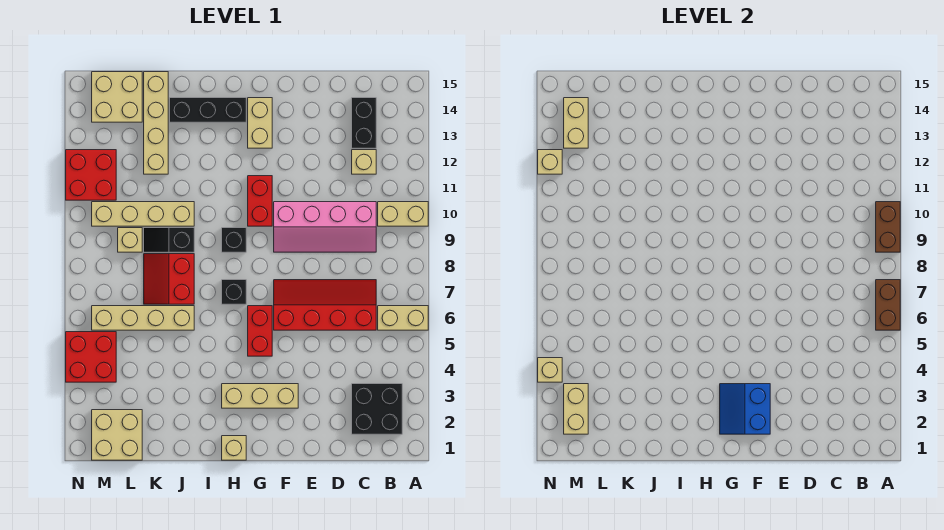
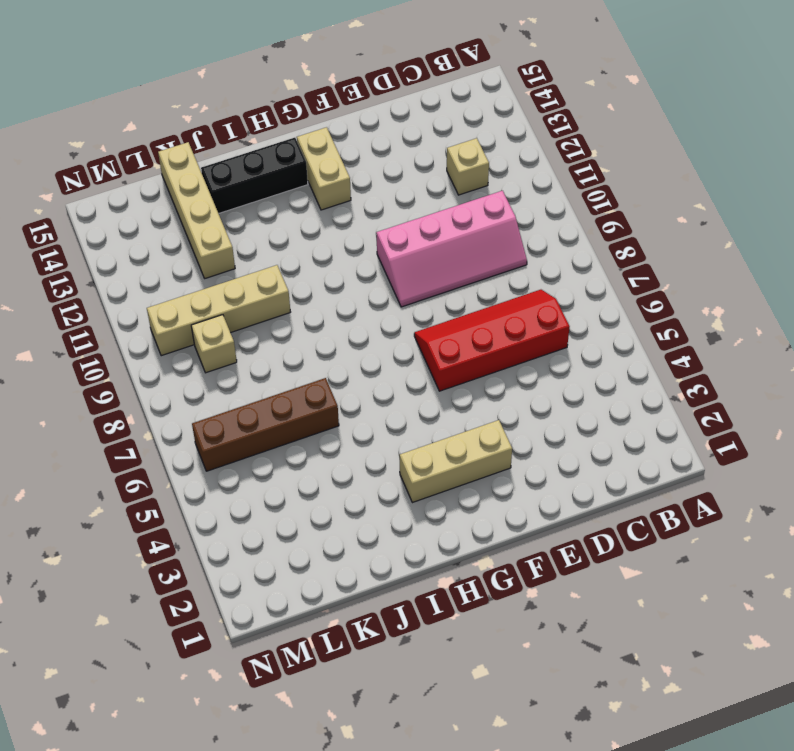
brown 1x4 brick [192,378,339,471] -> tan 1x4 brick [92,306,194,330]
none -> tan 1x2 brick [378,306,428,330]
none -> tan 1x2 brick [378,202,428,226]
none -> black 2x2 brick [352,384,402,434]
none -> black 1x2 brick [352,98,376,148]

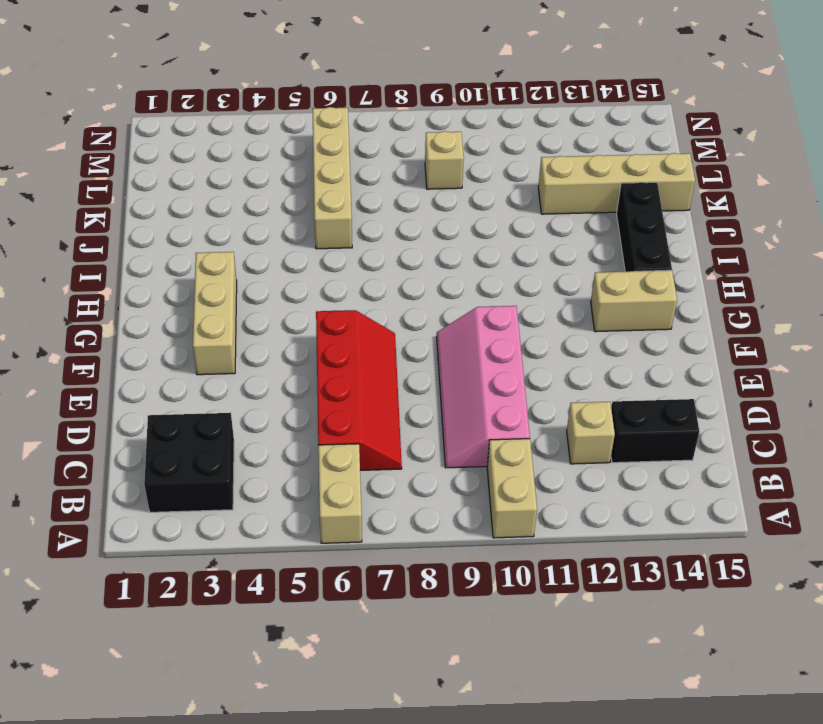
none -> red 1x2 brick [248,306,272,356]
none -> red 1x2 brick [248,176,272,226]
none -> tan 1x1 brick [222,436,246,460]
none -> black 1x1 brick [222,280,246,304]

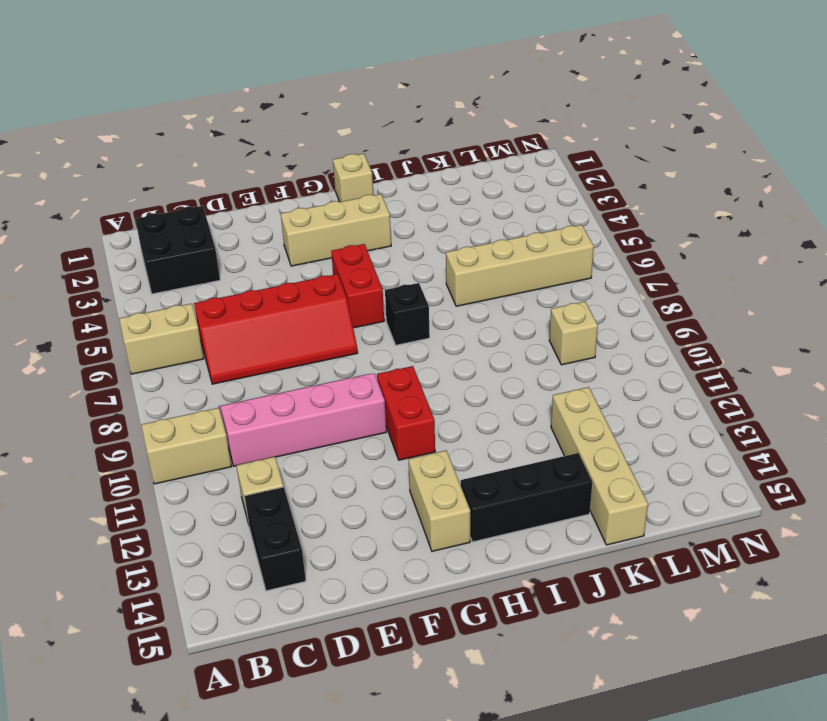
none -> black 1x1 brick [222,228,246,252]
none -> red 2x2 slope [144,254,194,304]
none -> black 1x2 slope [144,228,194,252]
none -> tan 1x4 brick [92,202,194,226]

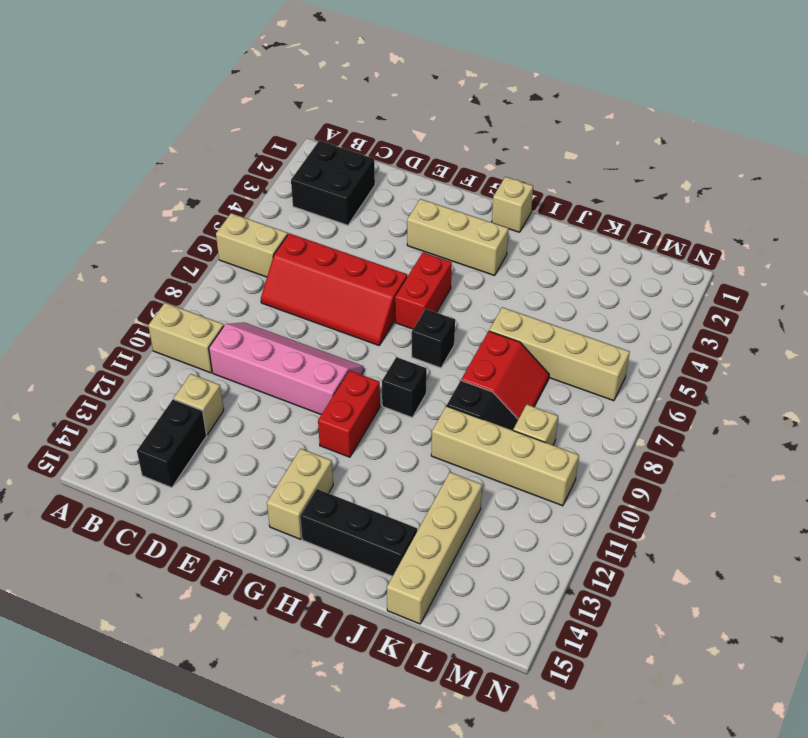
none -> tan 2x2 brick [92,410,142,460]
none -> tan 2x2 brick [92,72,142,122]
none -> red 2x2 brick [66,332,116,382]
none -> red 2x2 brick [66,150,116,200]

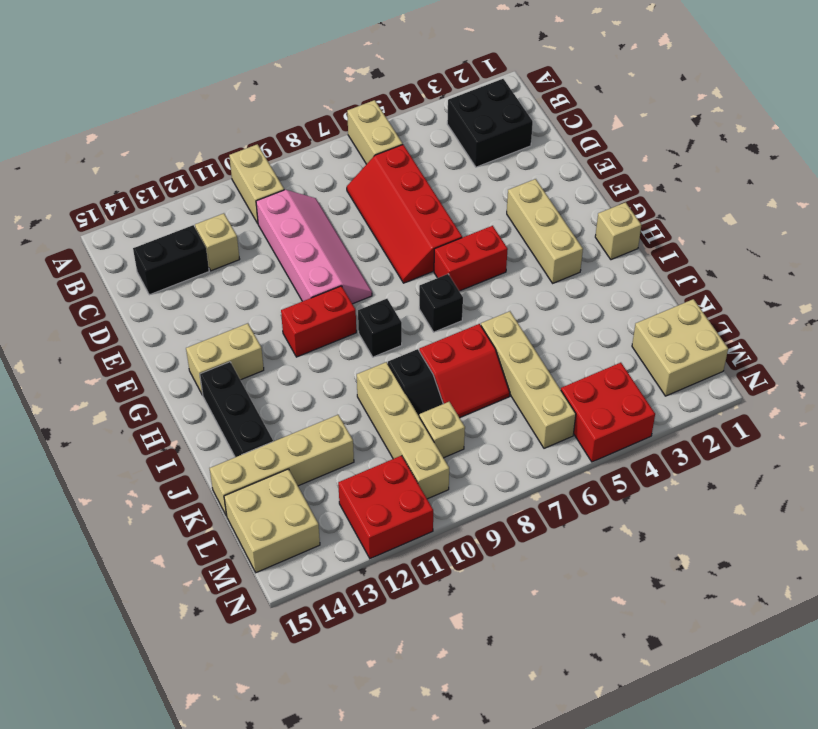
none -> brown 1x2 brick [876,280,900,330]
none -> brown 1x2 brick [876,202,900,252]
none -> blue 2x2 slope [720,384,770,434]
none -> tan 1x2 brick [564,384,588,434]

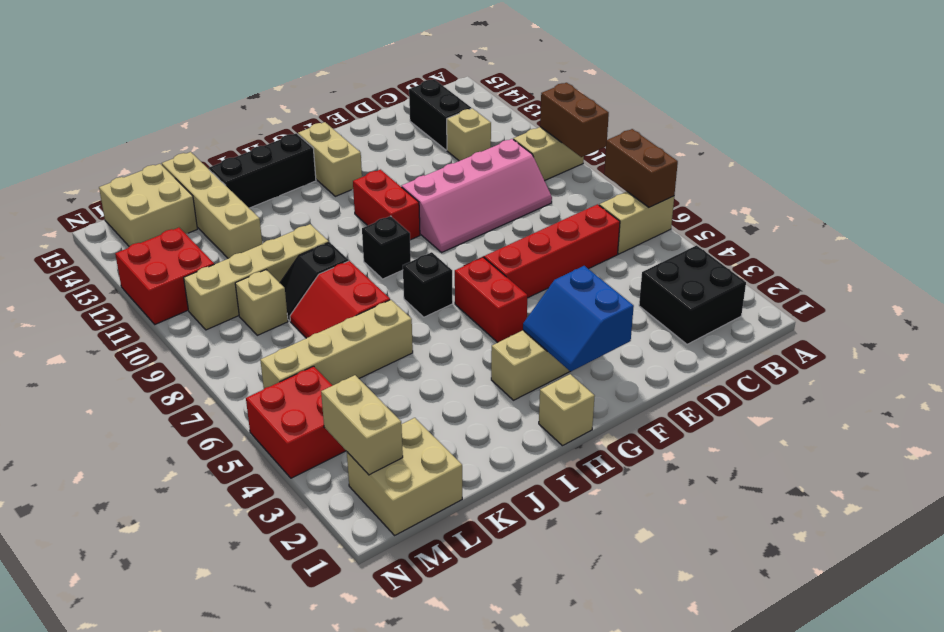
none -> tan 1x2 brick [564,98,588,148]
none -> tan 1x1 brick [538,358,562,382]
none -> tan 1x1 brick [538,150,562,174]

